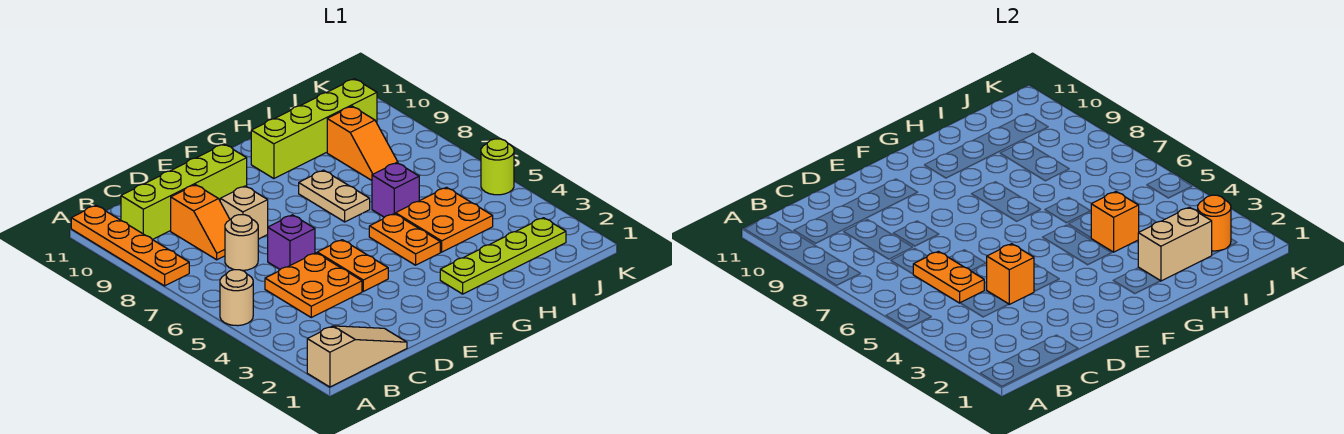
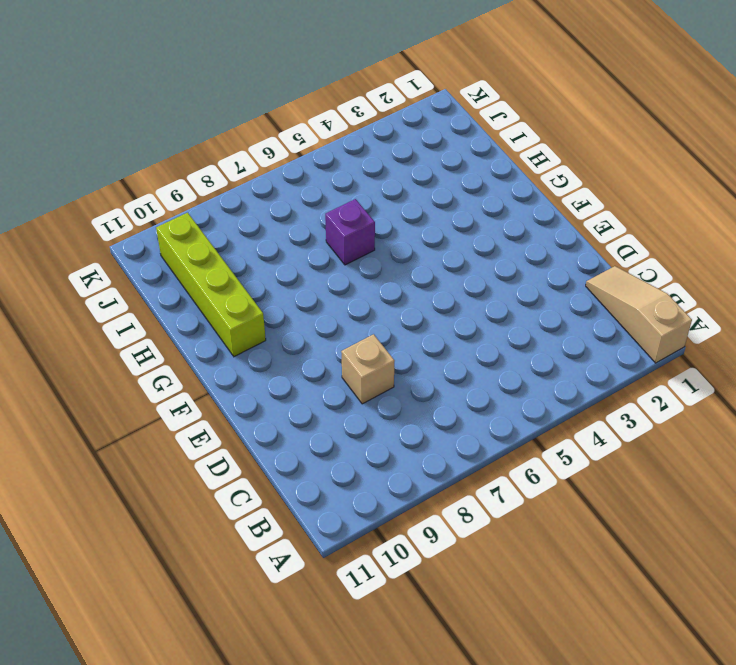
none -> tan 1x1 round brick [220,270,253,326]
none -> orange 1x4 plate [71,205,189,286]
none -> lime 1x4 brick [121,144,247,240]

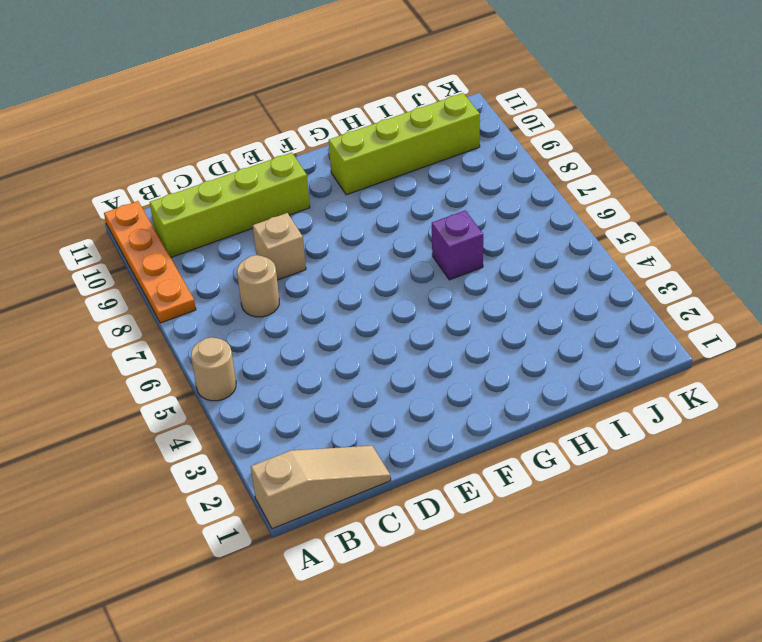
none -> orange 2x2 plate [265,253,362,317]
none -> orange 1x2 slope [171,185,230,260]
none -> purple 1x1 brick [268,215,315,269]

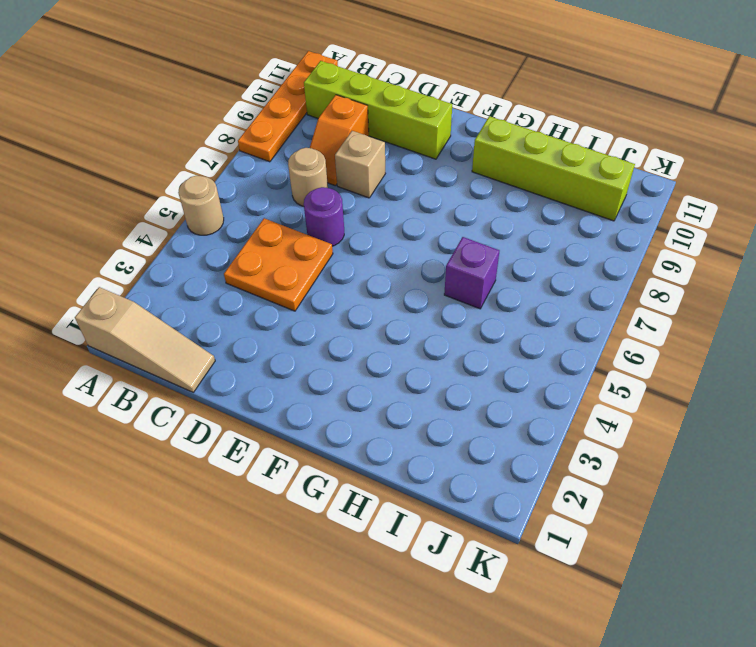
purple 1x1 round brick [304,187,344,246] -> purple 1x1 brick [268,215,315,269]
none -> orange 1x2 plate [317,240,388,291]
none -> lime 1x4 plate [440,218,566,294]
none -> orange 1x2 plate [369,214,440,265]

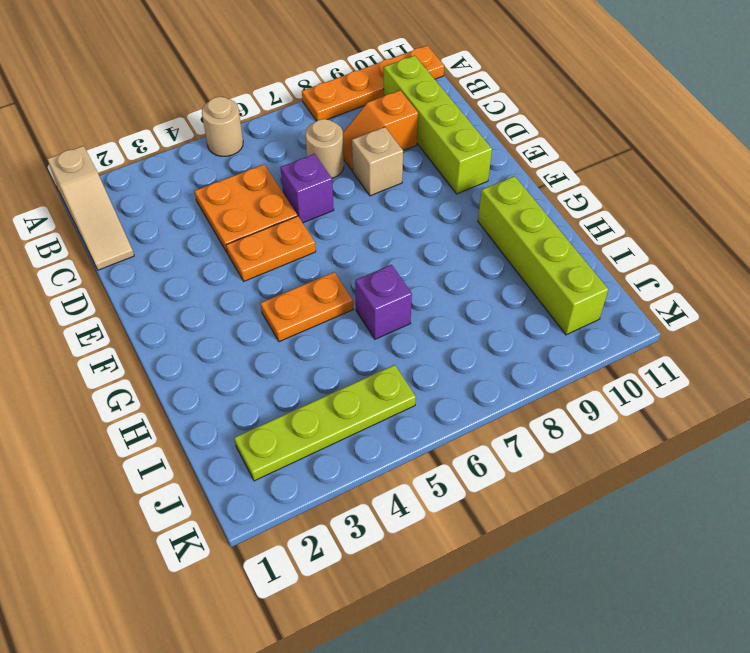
lime 1x4 plate [234,365,416,481] -> lime 1x4 plate turned to [440,218,566,294]
none -> tan 1x2 plate [299,170,370,222]
none -> orange 2x2 plate [396,187,493,252]
none -> orange 1x2 slope [327,106,398,180]

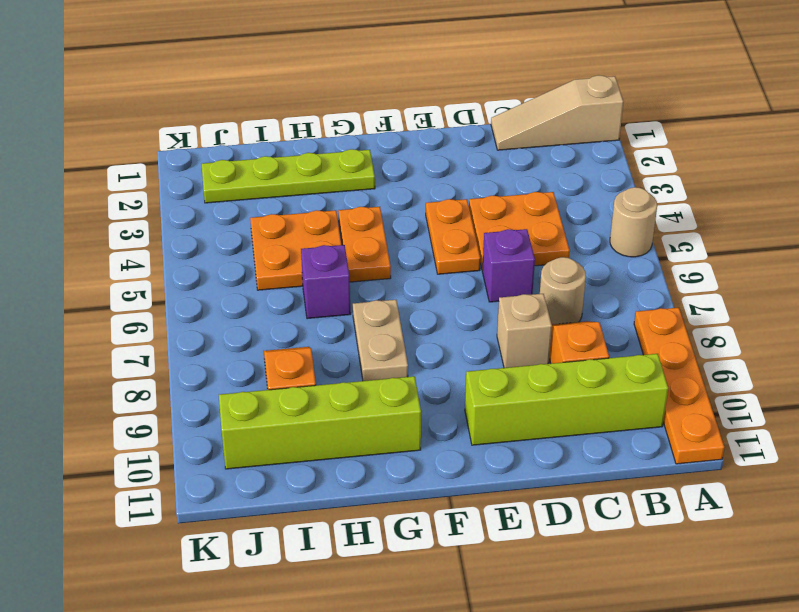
none -> lime 1x1 round brick [481,139,514,195]
none -> orange 1x2 plate [913,251,984,303]
none -> orange 1x1 brick [987,244,1034,304]

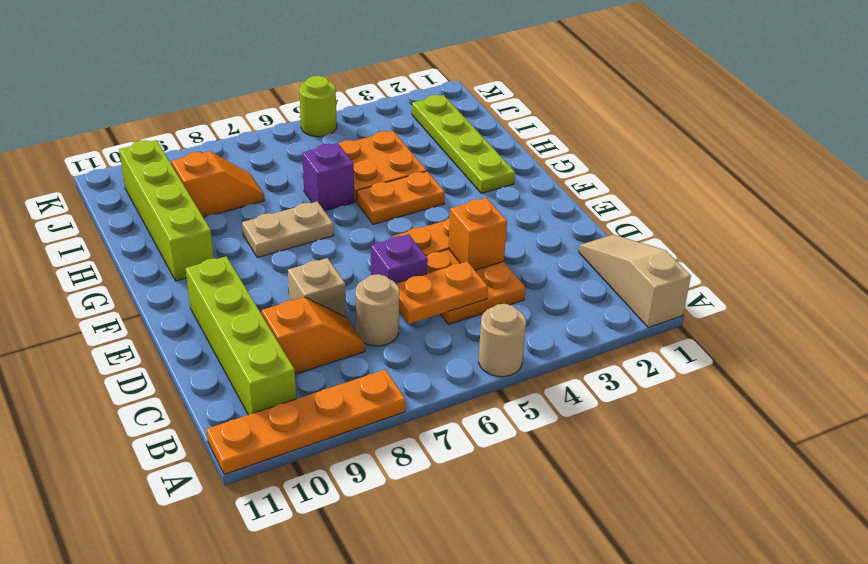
none -> tan 1x2 brick [1138,207,1212,281]
none -> orange 1x1 brick [1091,192,1139,252]
none -> orange 1x1 round brick [1198,195,1231,251]

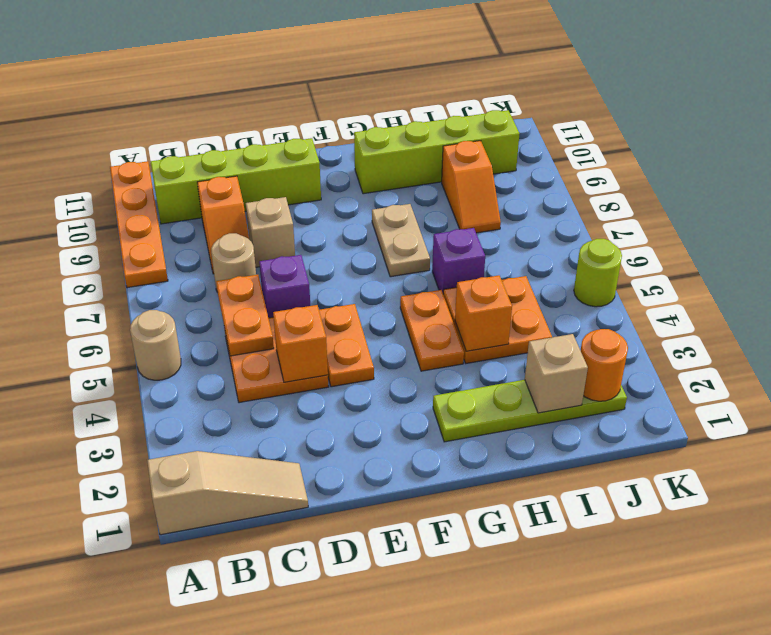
tan 1x1 brick [525,334,588,413] -> tan 1x2 brick [1138,207,1212,281]

